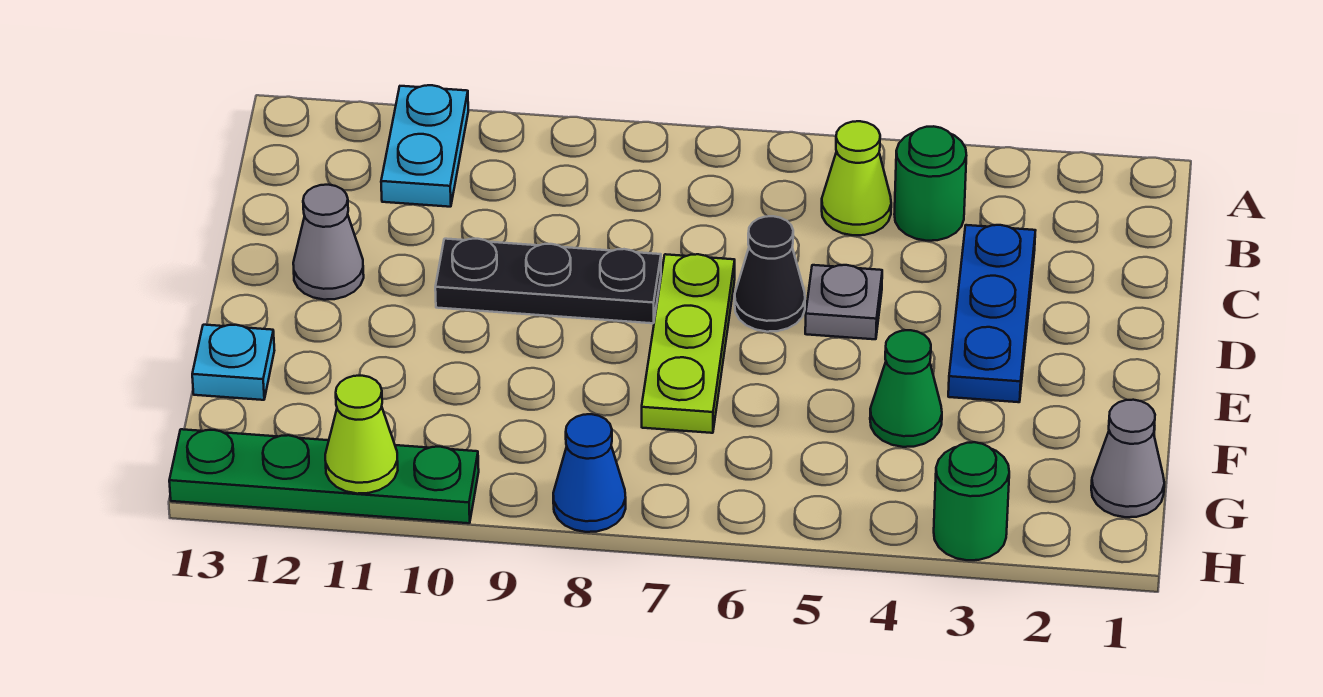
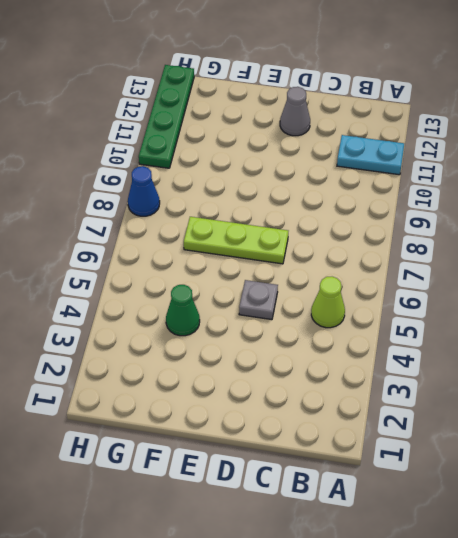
none -> green 1x1 round brick [894,126,966,241]
none -> blue 1x3 plate [948,225,1036,402]
none -> black 1x1 cone [735,216,805,332]

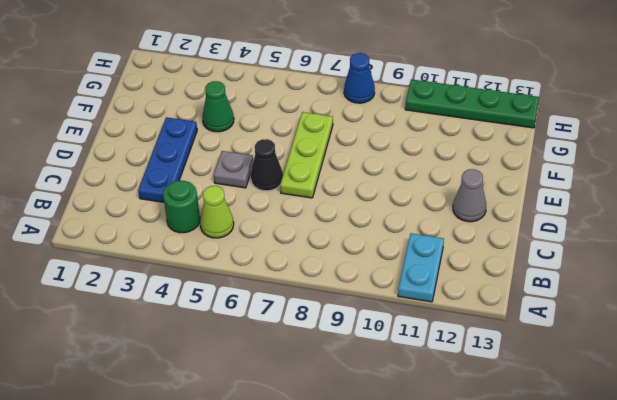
none -> black 1x3 plate [435,239,661,323]
none -> cyan 1x1 plate [192,325,274,400]
none -> grey 1x1 cone [1091,400,1164,517]

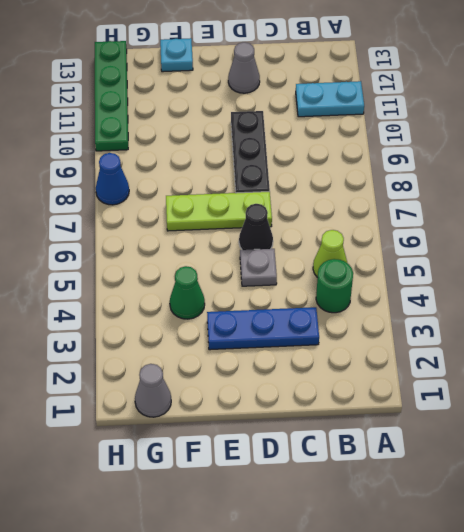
none -> green 1x1 round brick [934,442,1009,560]
none -> lime 1x1 cone [325,376,398,494]

